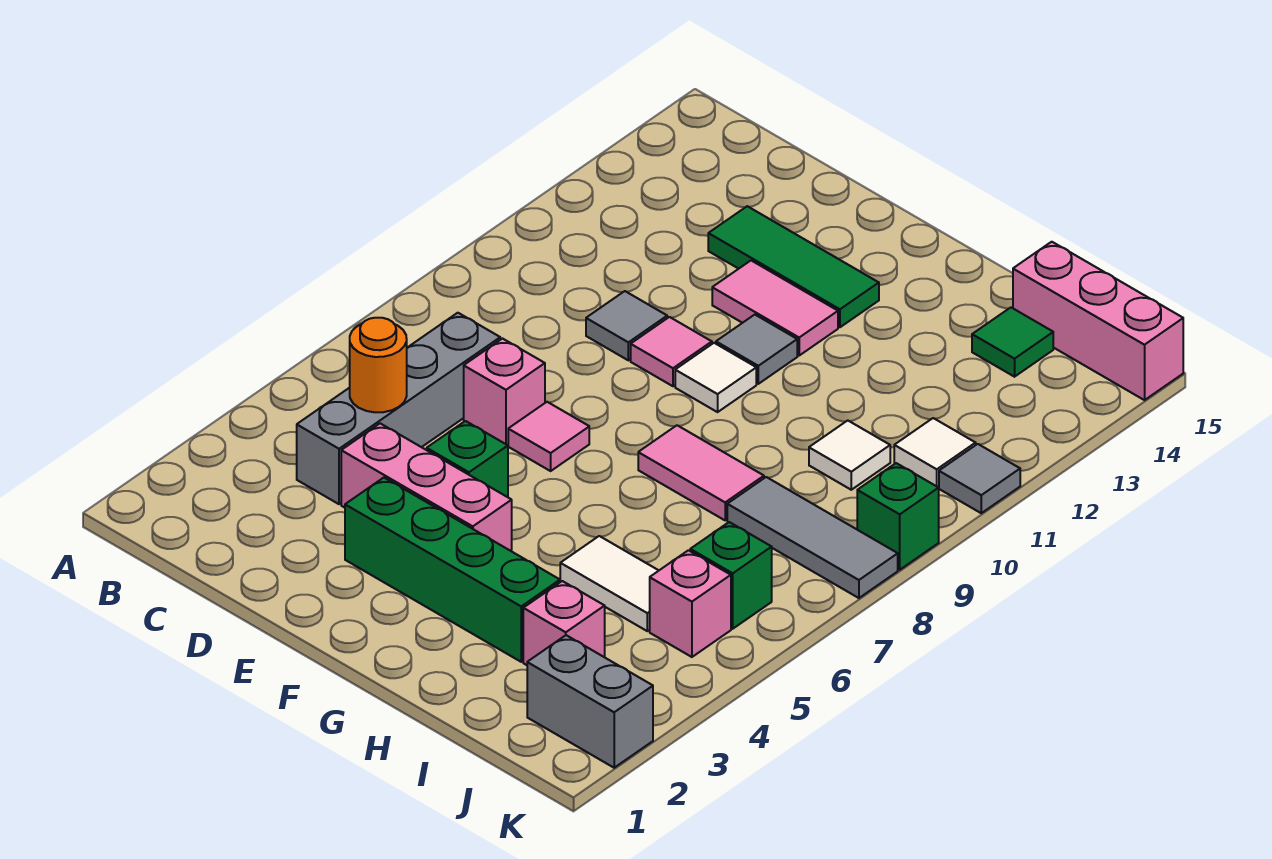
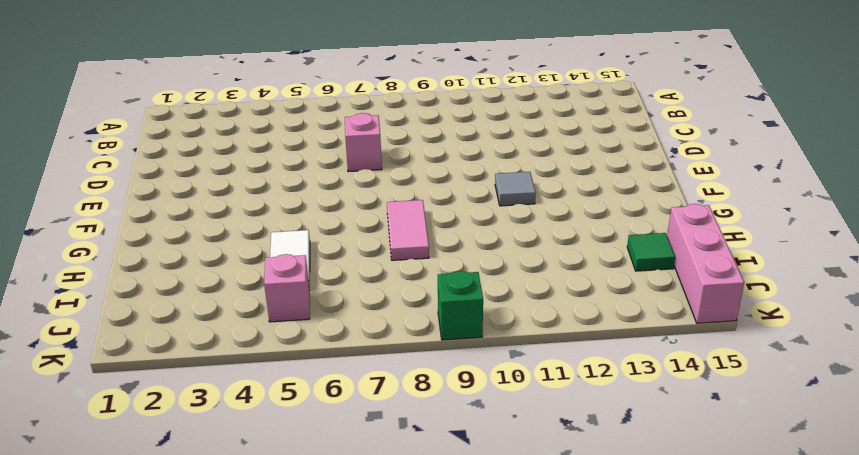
none -> grey 1x4 brick [297,313,500,504]
none -> pink 1x3 brick [341,423,512,551]
none -> grey 1x1 tile [586,291,667,360]

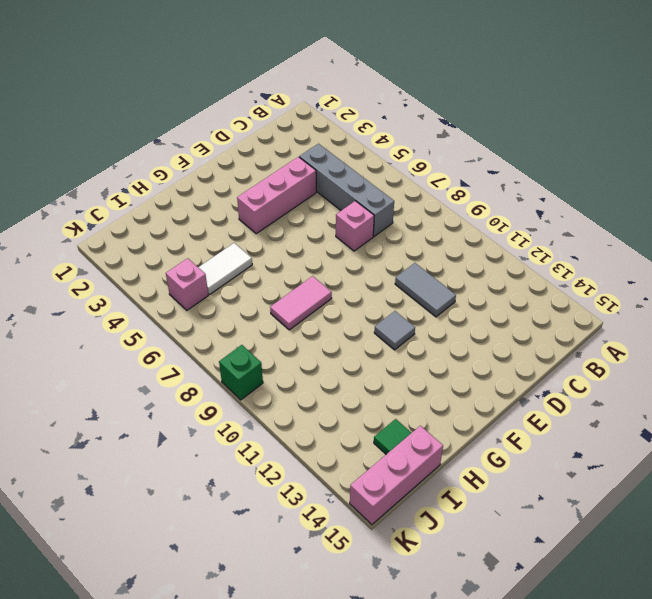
grey 1x2 tile [395,263,456,317] -> grey 1x1 tile [586,291,667,360]
none -> green 1x3 tile [708,206,879,327]
none -> green 1x4 brick [345,478,560,662]
none -> green 1x1 brick [427,421,508,497]

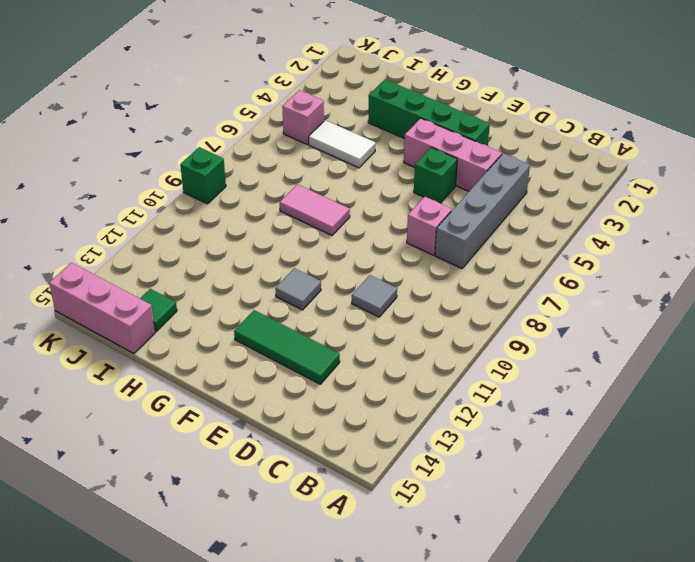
none -> pink 1x1 tile [508,402,589,471]
none -> pink 1x1 tile [631,317,712,386]
none -> pink 1x2 tile [712,261,838,355]

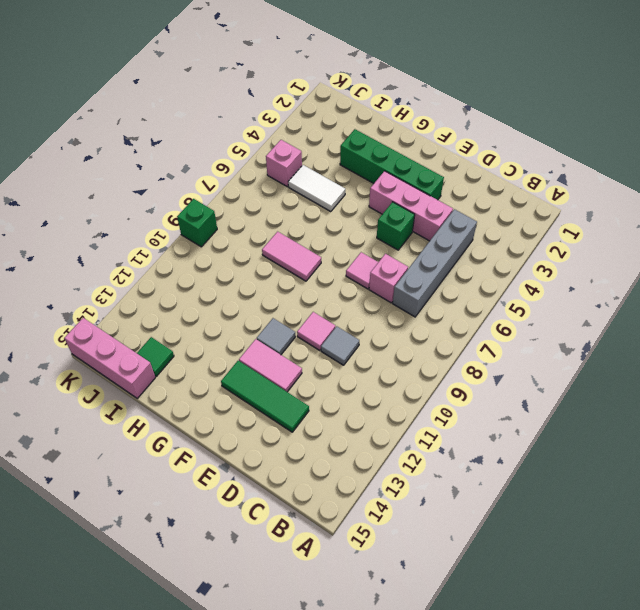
none -> white 1x1 tile [675,343,756,412]
none -> pink 1x1 brick [523,581,605,665]
none -> grey 1x3 tile [727,477,898,598]

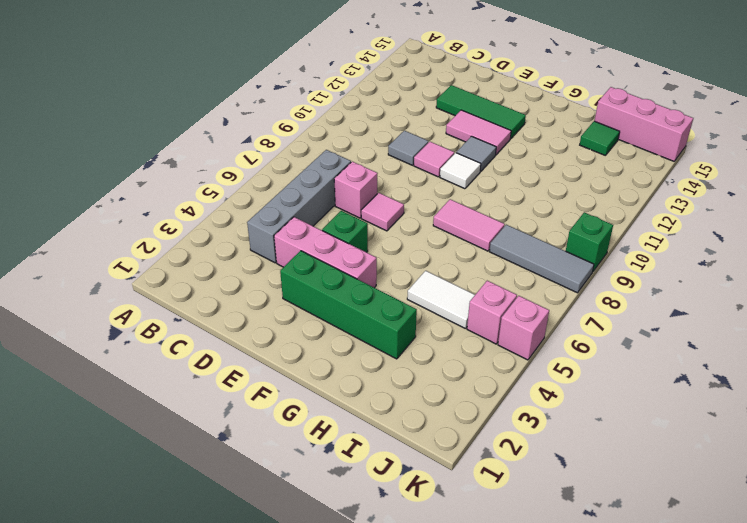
pink 1x1 brick [498,296,549,360] -> pink 1x1 brick moved to [523,581,605,665]
none -> white 1x1 tile [809,421,890,490]
none -> grey 1x2 brick [527,635,653,768]
none -> green 1x1 brick [690,522,772,629]

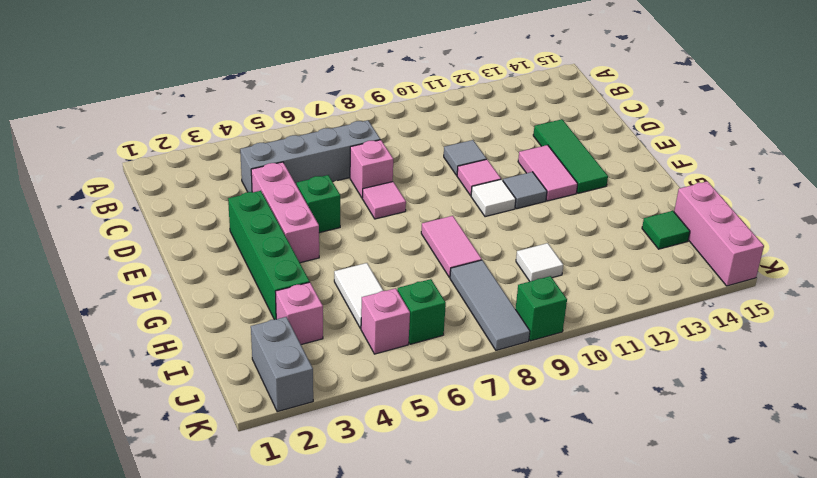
none -> white 1x1 tile [894,418,976,487]
none -> grey 1x1 tile [939,444,1020,513]
none -> orange 1x1 round brick [350,318,407,412]

